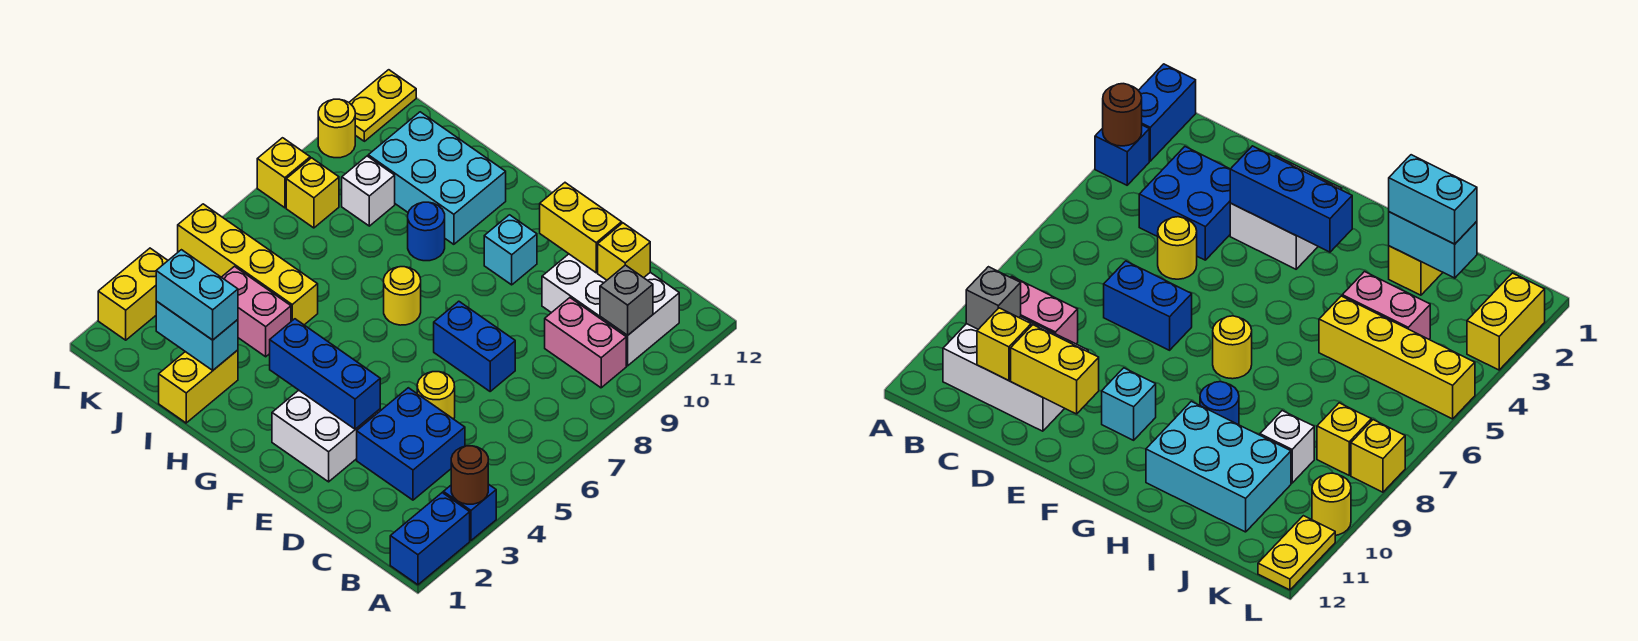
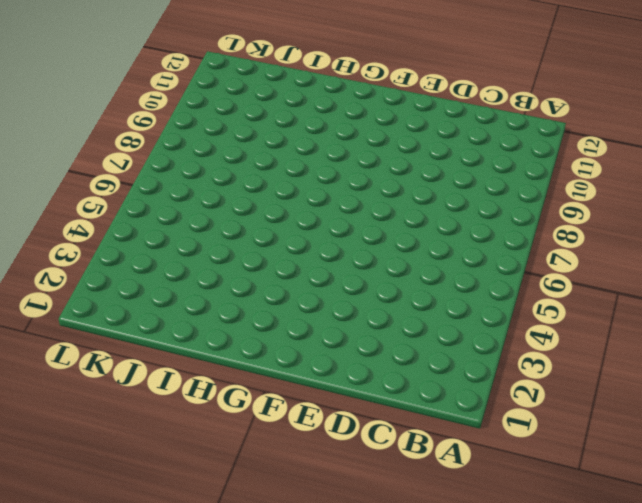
none -> blue 1x2 brick [390,493,470,585]
none -> blue 1x1 brick [443,484,496,540]
none -> pink 1x2 brick [545,298,626,388]

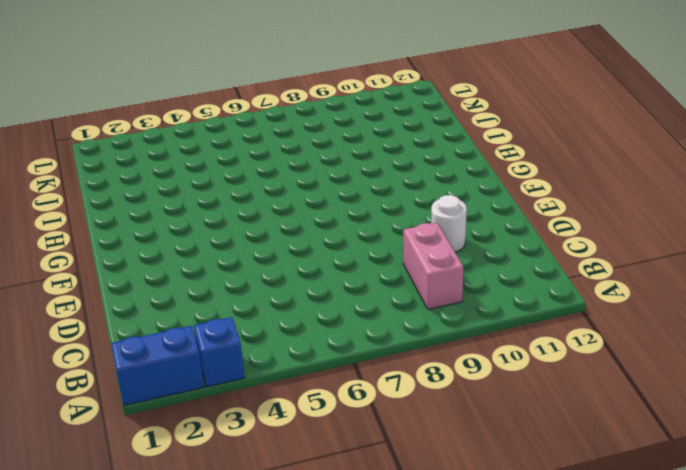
white 1x1 round brick [431,195,467,252] -> white 2x3 brick [542,254,679,366]
none -> blue 2x2 brick [357,388,465,500]
none -> yellow 1x1 round brick [417,372,455,419]
none -> blue 1x2 brick [434,301,515,391]

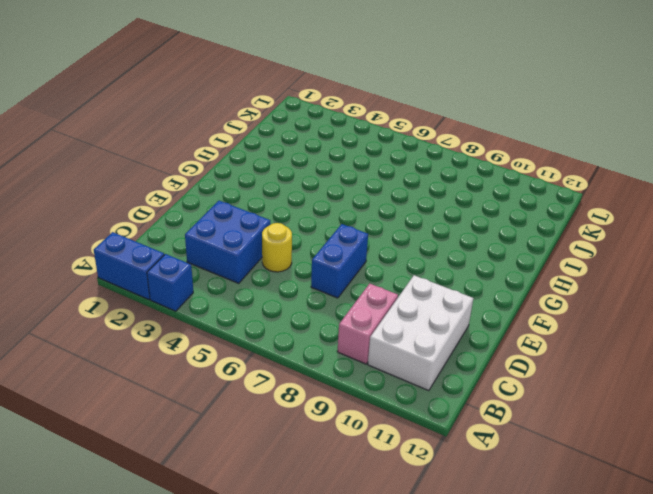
none -> white 2x2 brick [272,390,380,482]
none -> cyan 1x1 brick [484,215,537,285]
none -> yellow 1x1 round brick [384,267,421,325]

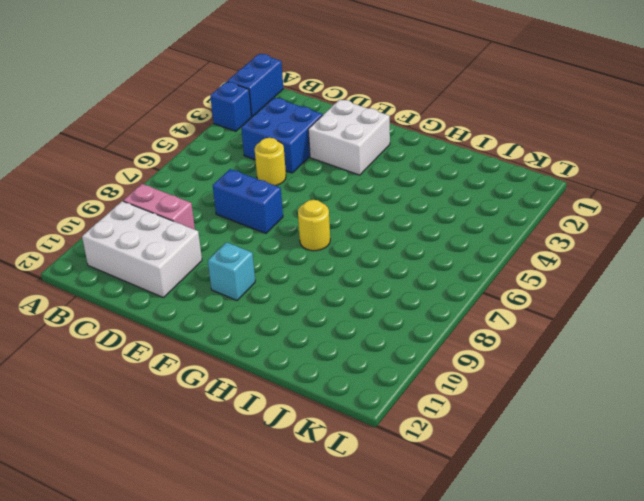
none -> blue 1x1 round brick [408,202,445,261]
none -> cyan 2x3 brick [368,112,506,244]
none -> yellow 1x2 brick [159,350,238,423]

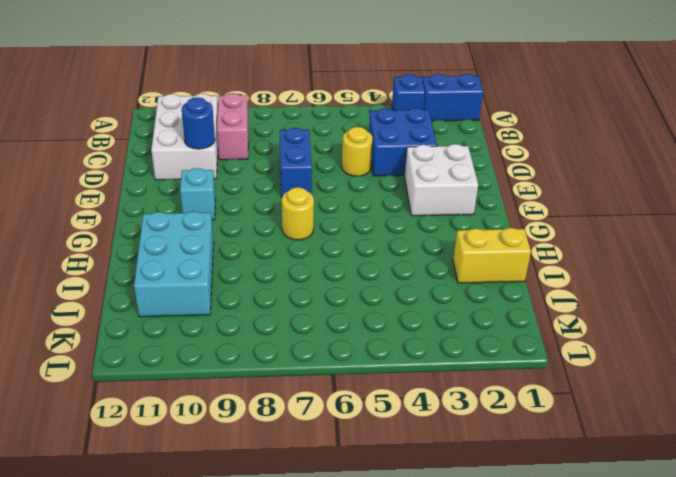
blue 1x1 round brick [182,97,215,149] -> blue 1x1 round brick moved to [408,202,445,261]
none -> pink 1x2 brick [222,267,291,357]
none -> yellow 1x4 brick [178,204,318,325]
none -> white 1x1 brick [342,156,395,226]

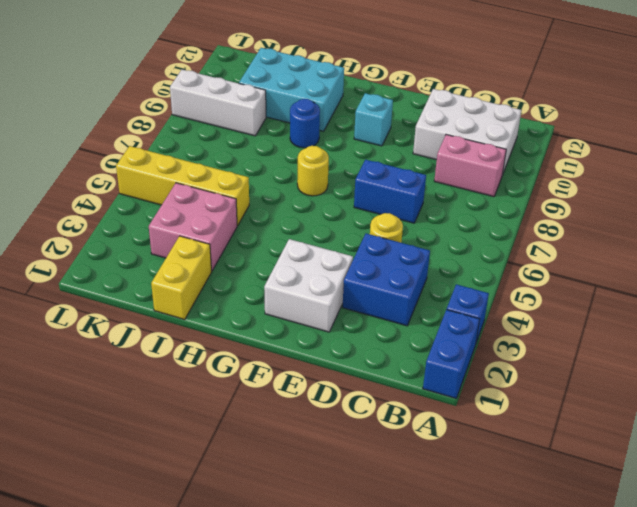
pink 2x2 brick [149,183,237,271] -> pink 1x2 brick [222,267,291,357]
white 1x3 brick [170,70,266,136] -> white 1x1 brick [342,156,395,226]
none -> yellow 1x1 brick [286,158,339,228]
none -> yellow 1x2 brick [98,248,168,340]
none -> yellow 1x1 brick [257,138,310,208]

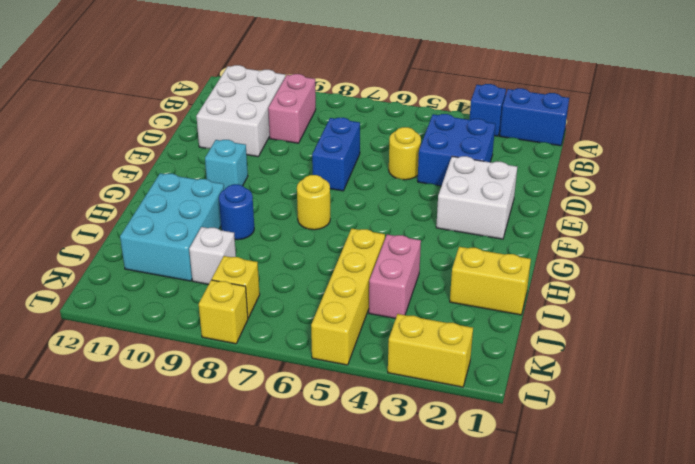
none -> yellow 1x1 round brick [318,99,355,158]
none -> yellow 1x2 plate [349,70,416,141]
none -> brown 1x1 round brick [451,446,488,504]

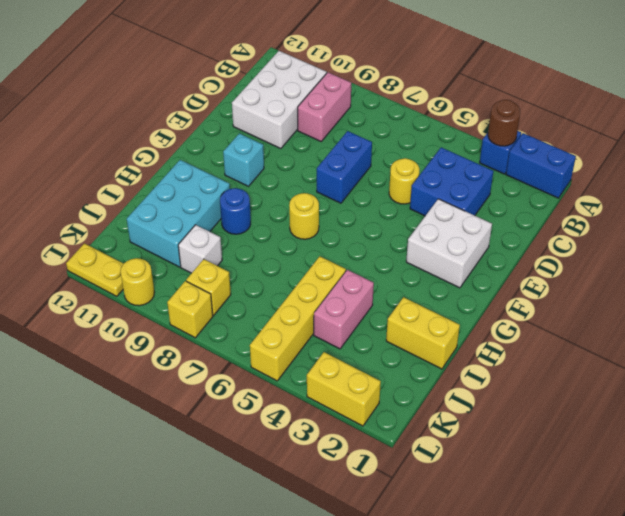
none -> grey 1x1 brick [600,265,653,335]
none -> yellow 1x1 brick [598,223,650,280]
none -> yellow 1x2 brick [540,183,622,273]

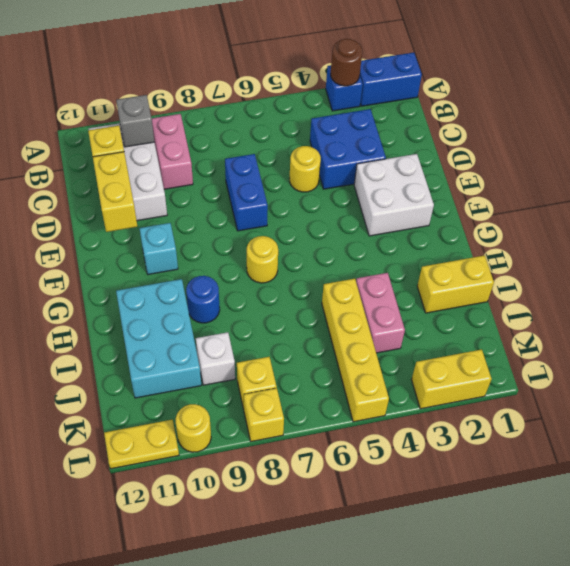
none -> blue 1x3 brick [270,319,380,429]
none -> cyan 1x2 brick [156,301,238,370]
none -> cyan 1x2 brick [156,250,238,340]

